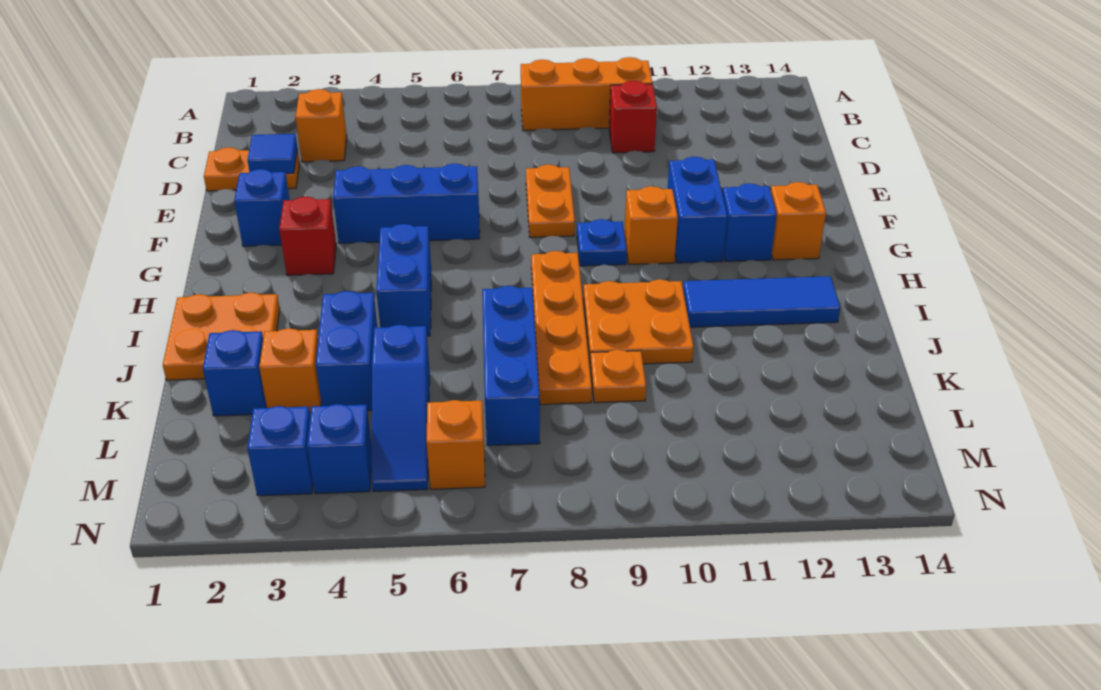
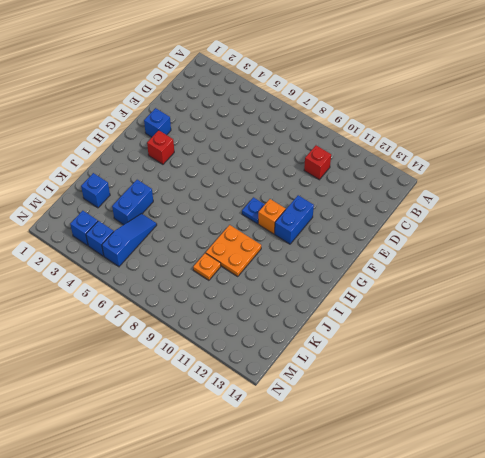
blue 1x3 slope [102,214,157,267] -> blue 1x3 slope turned to [372,325,430,491]
none -> orange 1x3 brick [521,57,652,131]
none -> orange 1x1 brick [296,89,347,162]
none -> orange 1x2 plate [204,147,300,191]

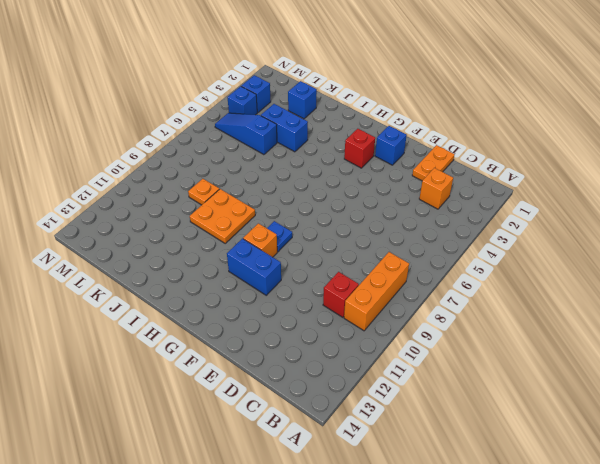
none -> orange 1x2 plate [526,165,575,237]
none -> blue 1x3 brick [333,164,480,243]
none -> blue 1x1 brick [723,183,777,261]

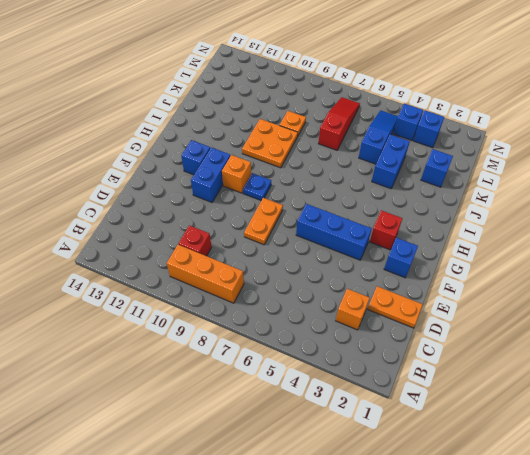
red 1x3 slope [318,97,360,150] -> blue 1x3 brick [482,286,540,446]
none -> orange 1x1 brick [771,182,826,260]
none -> blue 1x2 brick [376,224,431,336]
none -> orange 1x4 plate [531,251,592,405]

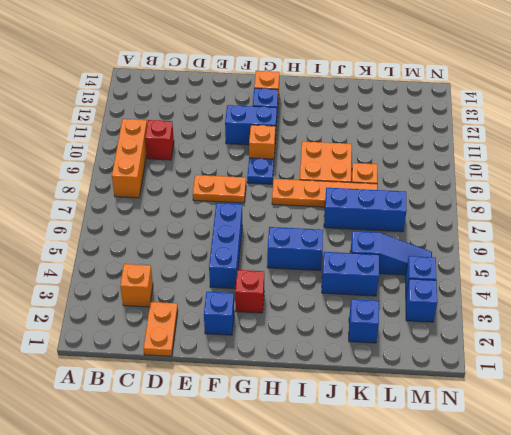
none -> orange 2x2 plate [163,292,280,380]
none -> blue 1x3 tile [683,276,840,327]
none -> orange 1x1 brick [259,328,321,413]

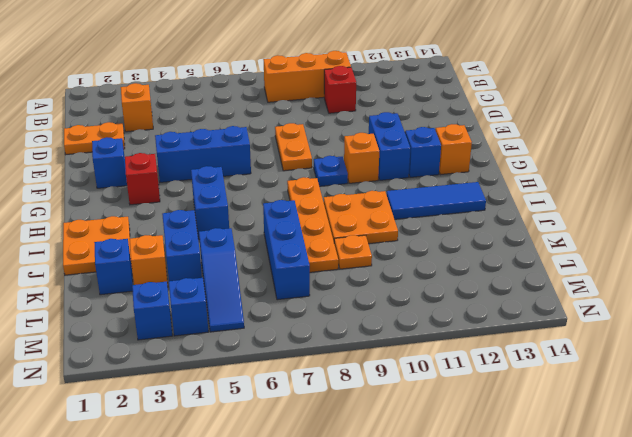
none -> orange 1x1 brick [426,400,485,489]
none -> blue 1x1 tile [247,134,297,174]

